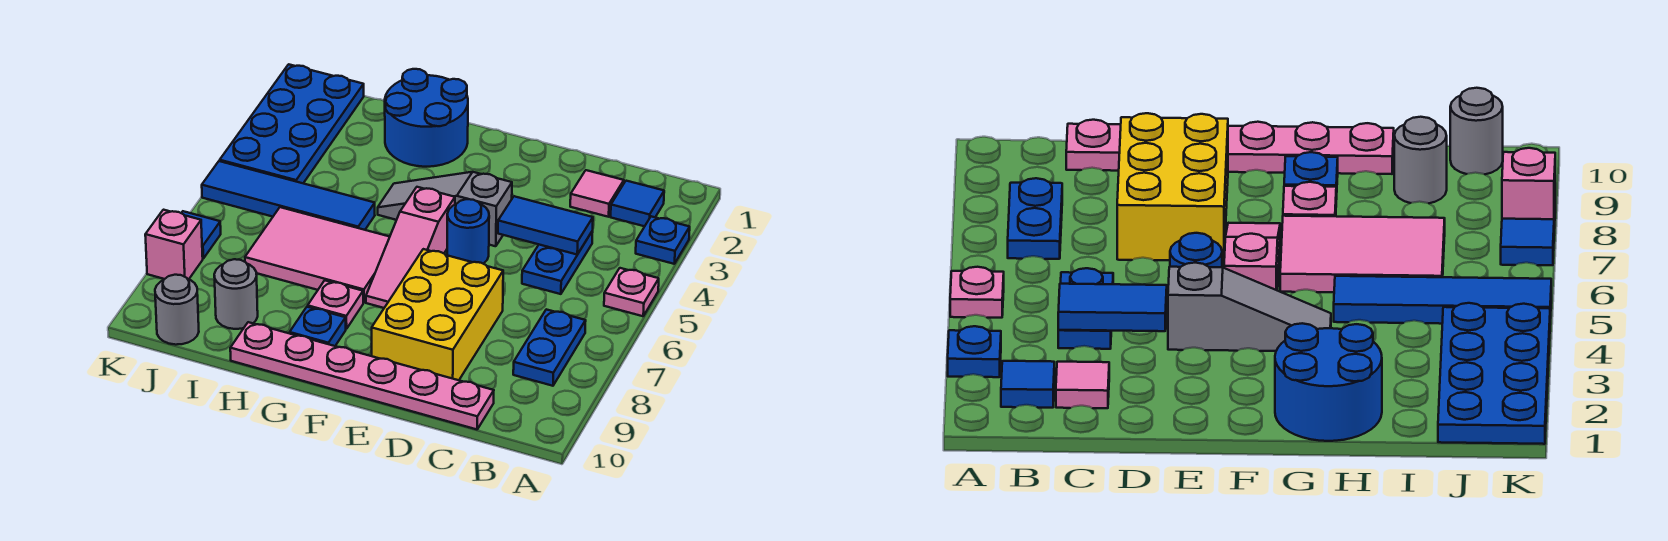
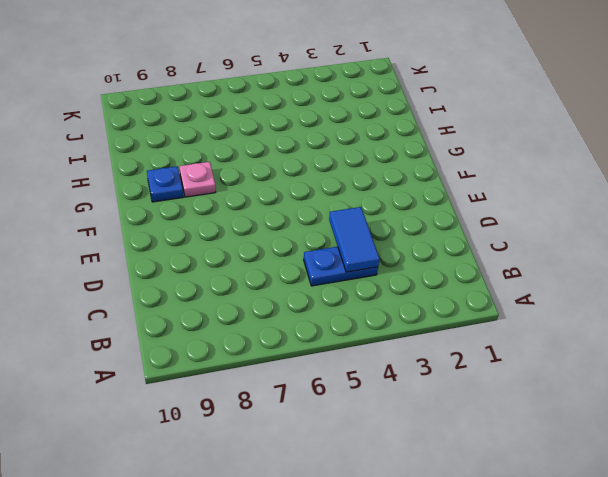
none -> blue 1x1 plate [636,216,690,264]
none -> pink 1x1 plate [604,268,659,316]
none -> blue 1x1 tile [611,181,664,226]

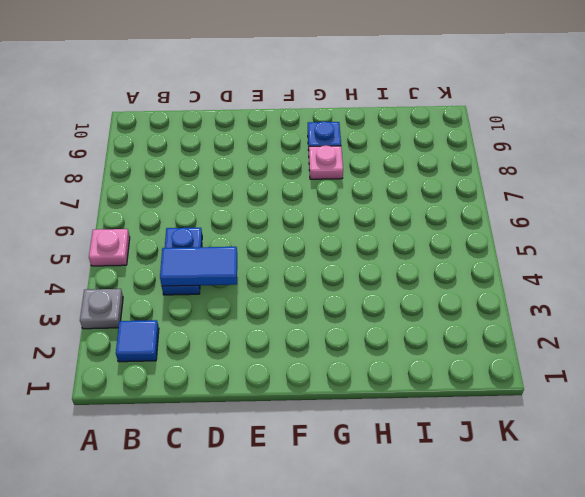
grey 1x1 plate [80,289,123,329] -> blue 1x1 plate [636,216,690,264]
none -> blue 1x2 plate [513,309,586,386]
none -> pink 1x1 tile [570,170,624,217]
none -> pink 1x6 plate [230,322,494,429]

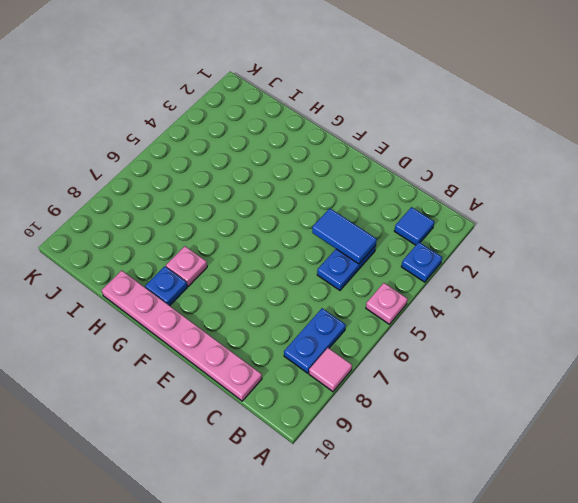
pink 1x1 tile [309,348,352,392] -> pink 1x1 tile moved to [570,170,624,217]
none -> yellow 2x3 brick [372,249,503,380]
none -> grey 1x3 slope [378,172,512,246]
none -> blue 1x1 round brick [447,199,489,264]

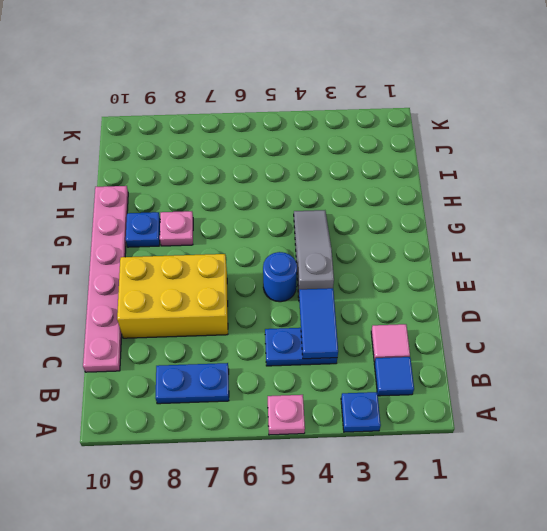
none -> pink 1x3 slope [366,187,455,308]
none -> blue 2x2 round brick [385,69,468,167]
none -> pink 2x3 tile [245,207,390,302]

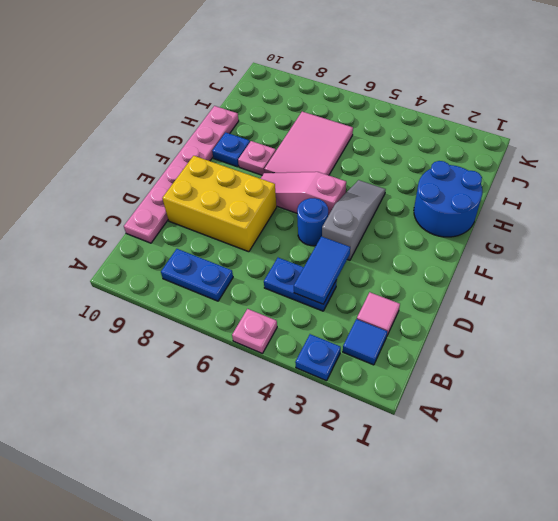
none -> blue 1x4 tile [202,161,375,230]
none -> grey 1x1 round brick [214,259,258,329]
none -> blue 2x4 plate [220,64,364,183]

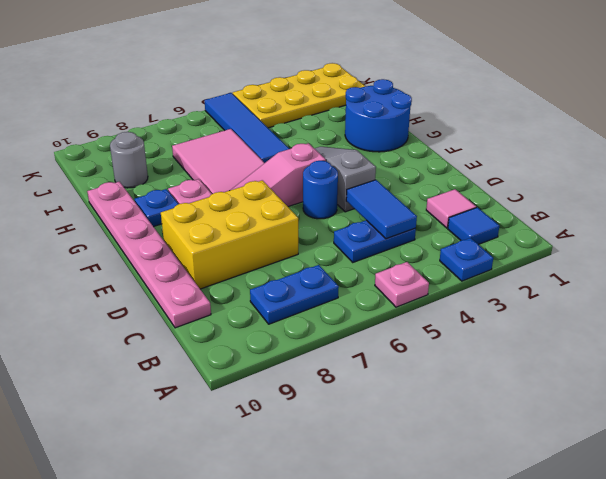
yellow 2x4 plate [233,63,365,128] -> blue 2x4 plate [220,64,364,183]
none -> grey 1x1 round brick [155,275,199,345]
none -> blue 1x1 tile [182,211,221,258]
none -> pink 1x1 brick [145,210,203,279]

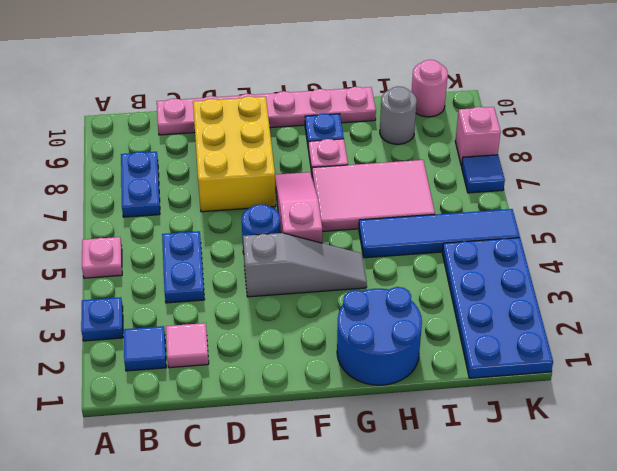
pink 1x1 round brick [412,60,448,117] -> grey 1x1 round brick [155,275,199,345]
none -> blue 1x2 tile [498,196,593,254]

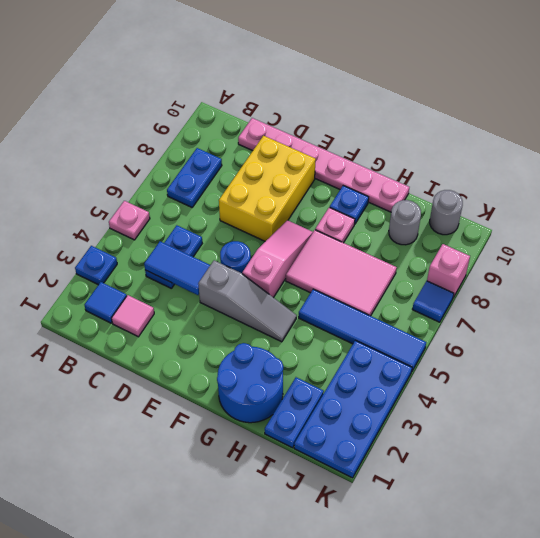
blue 1x2 plate [265,377,324,448] -> none

